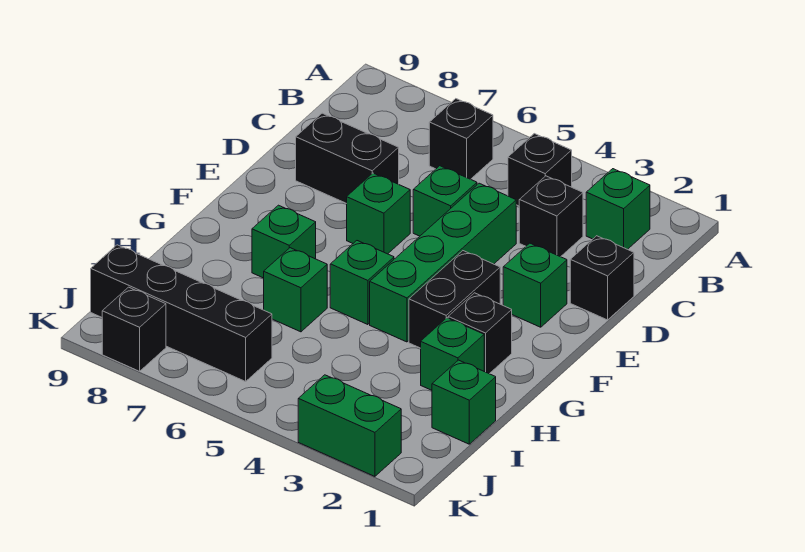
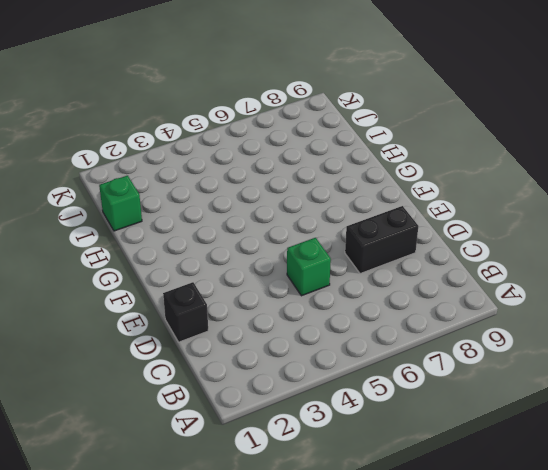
none -> green 1x1 brick [586,169,650,249]
none -> black 1x1 brick [508,134,572,206]
none -> black 1x1 brick [429,99,493,179]

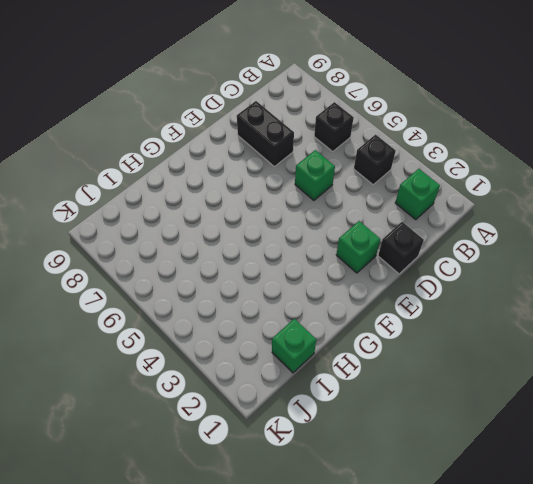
none -> black 1x1 brick [519,176,583,257]
none -> green 1x4 brick [370,183,516,342]
none -> green 1x1 brick [347,173,410,254]

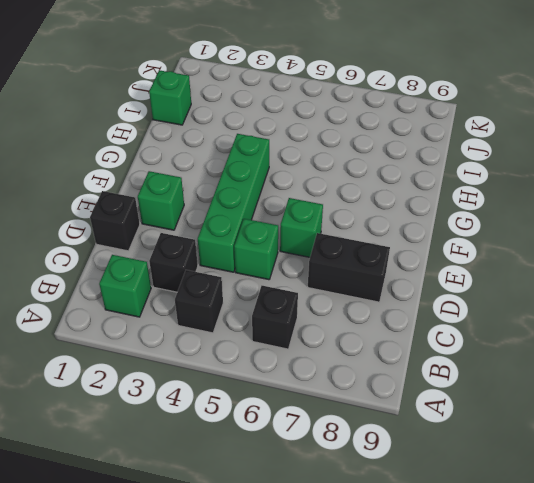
none -> black 1x2 brick [409,251,500,348]
none -> black 1x1 brick [448,293,512,374]
none -> green 1x1 brick [330,241,394,325]

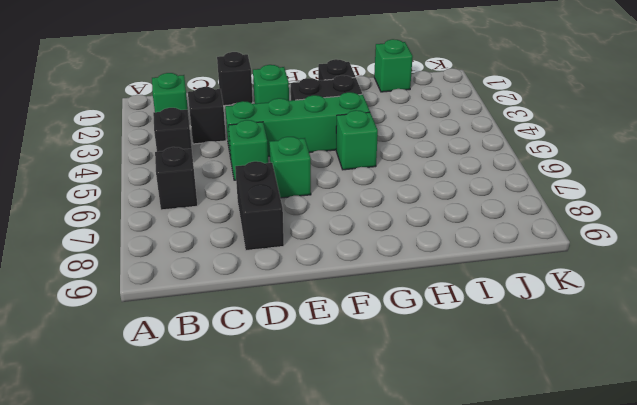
none -> green 1x1 brick [252,205,316,278]
none -> green 1x1 brick [421,318,484,390]
none -> green 1x1 brick [264,248,327,332]

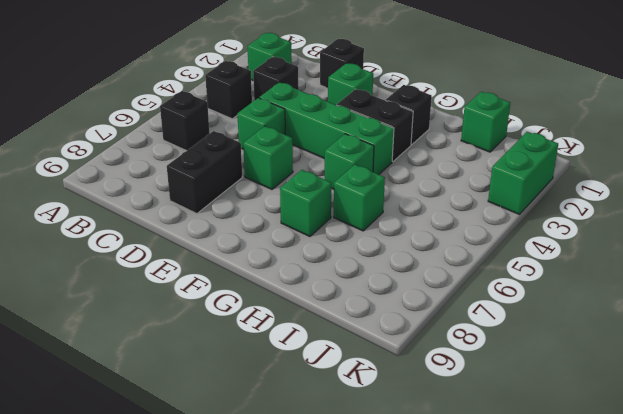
none -> green 1x1 brick [421,318,484,390]
none -> black 1x4 brick [91,245,272,381]
none -> black 1x1 brick [102,287,166,371]

